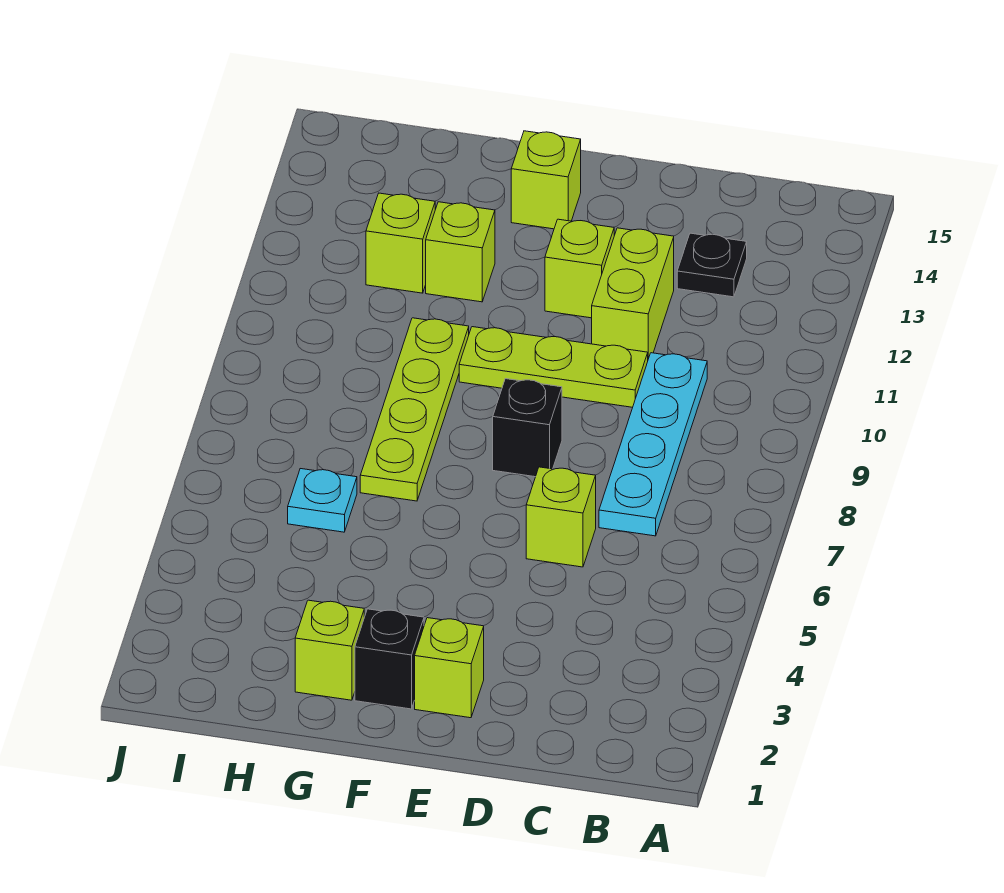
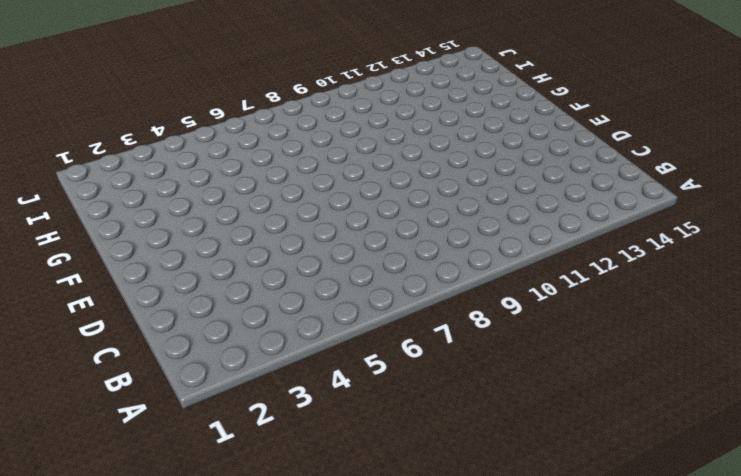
none -> cyan 1x4 plate [599,353,707,536]
none -> black 1x1 plate [677,233,747,297]
none -> lime 1x1 brick [526,467,596,567]

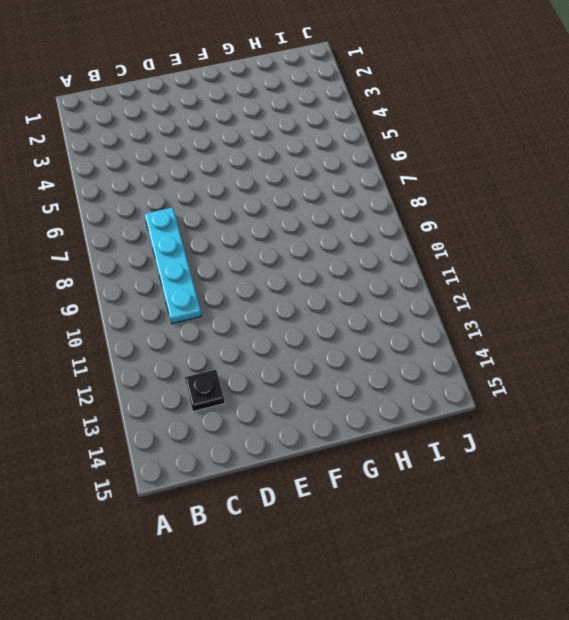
none -> lime 1x1 brick [526,467,596,567]
none -> lime 1x3 plate [459,327,648,407]
none -> lime 1x2 brick [592,228,674,359]

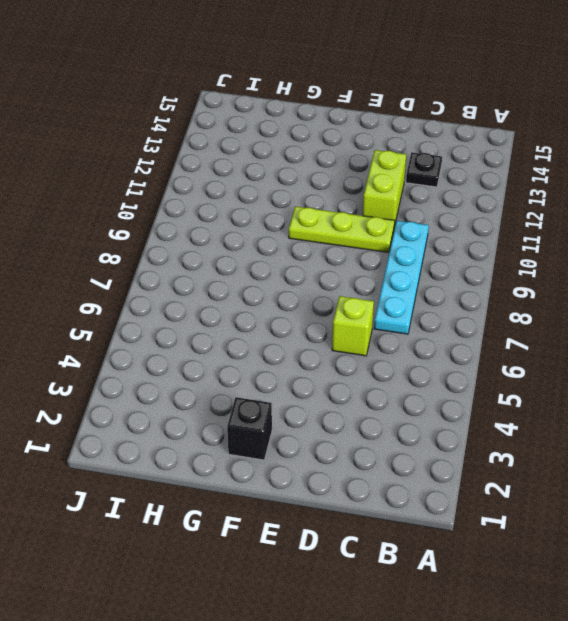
none -> lime 1x1 brick [415,618,484,718]
none -> black 1x1 brick [493,379,562,477]
none -> lime 1x1 brick [545,219,614,318]

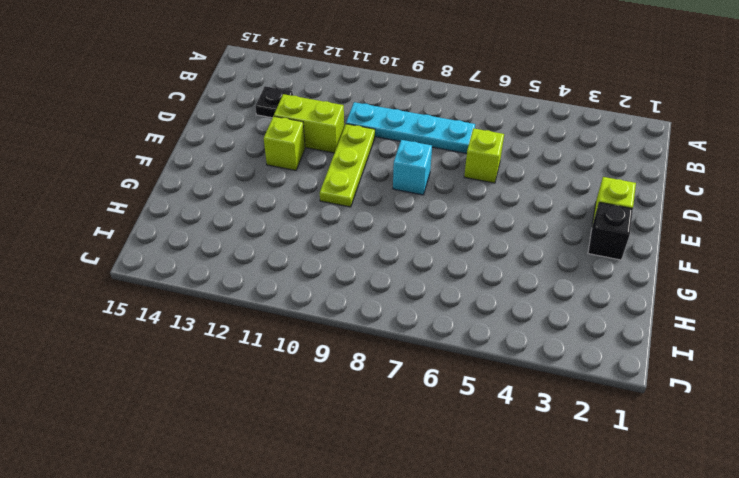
cyan 1x1 brick [393,140,432,195] -> black 1x1 brick [493,379,562,477]
none -> lime 1x1 brick [511,131,581,229]
none -> lime 1x1 brick [295,600,364,700]
none -> lime 1x4 plate [360,318,469,501]

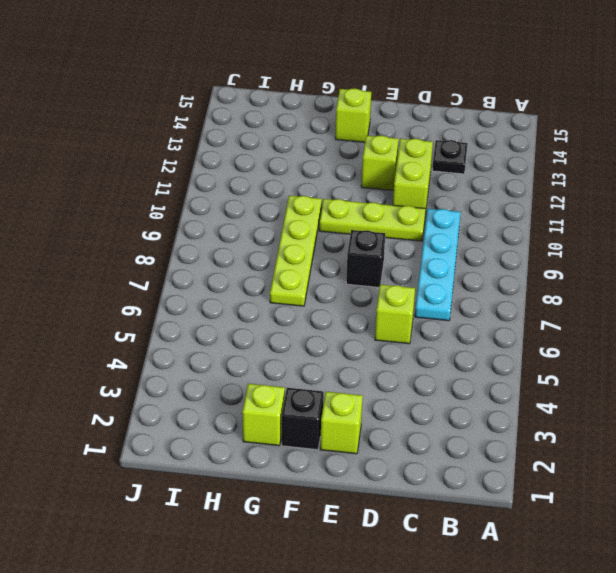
none -> lime 1x1 brick [426,202,495,302]
none -> cyan 1x1 plate [288,469,357,532]
none -> lime 1x1 brick [366,193,435,293]

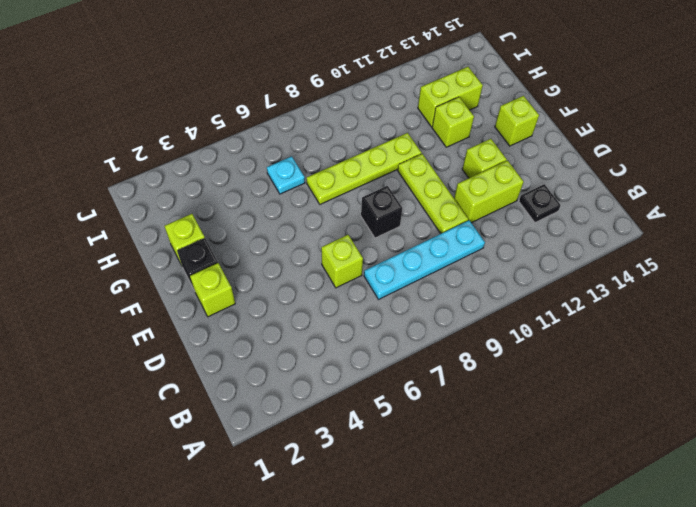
lime 1x2 brick [418,67,483,127] -> lime 1x1 brick [366,193,435,293]

